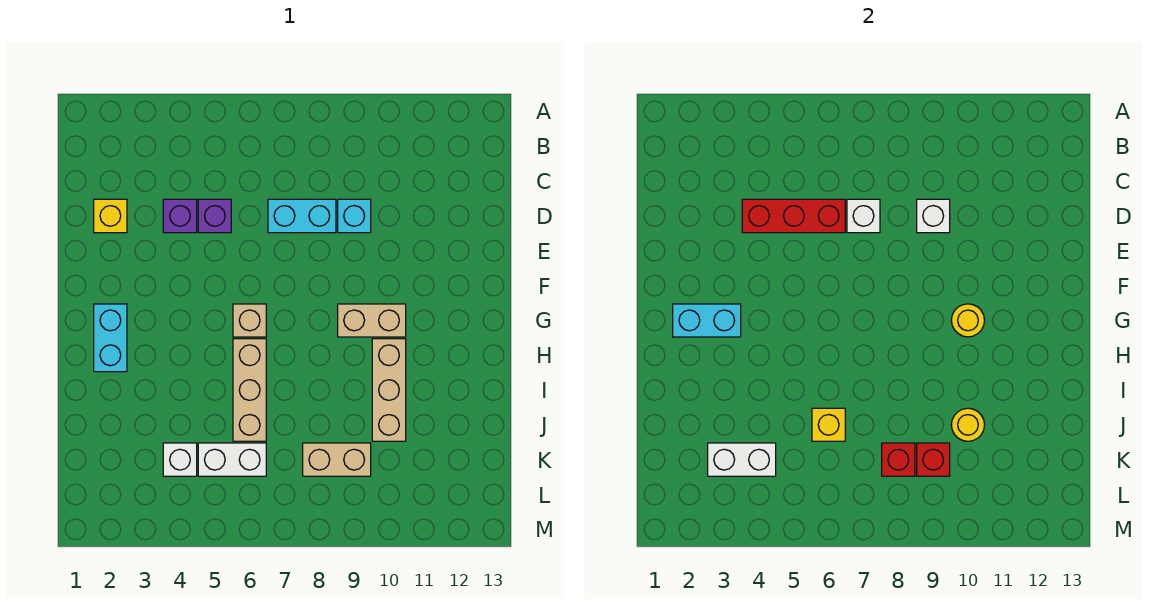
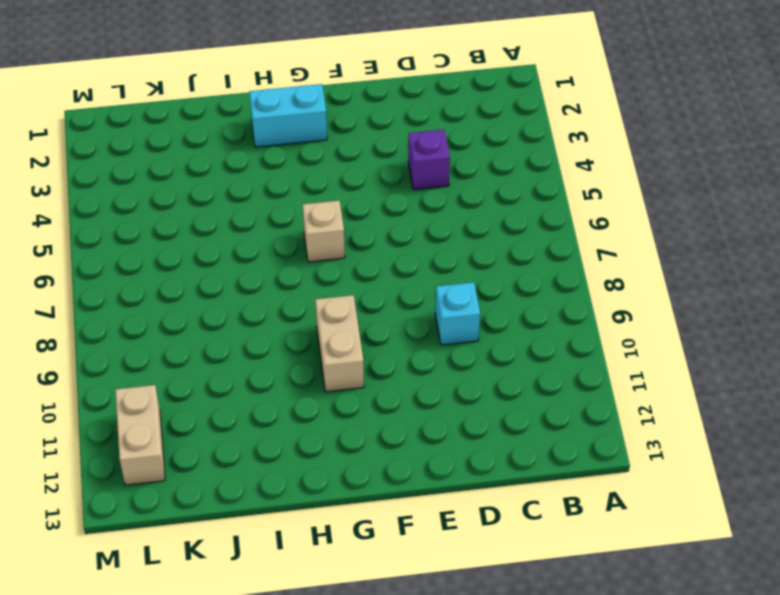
tan 1x2 brick [115,385,165,485] -> tan 1x2 brick moved to [303,443,371,476]
none -> yellow 1x1 brick [94,199,127,233]
none -> purple 1x1 brick [198,199,231,233]
none -> cyan 1x2 brick [268,199,336,233]

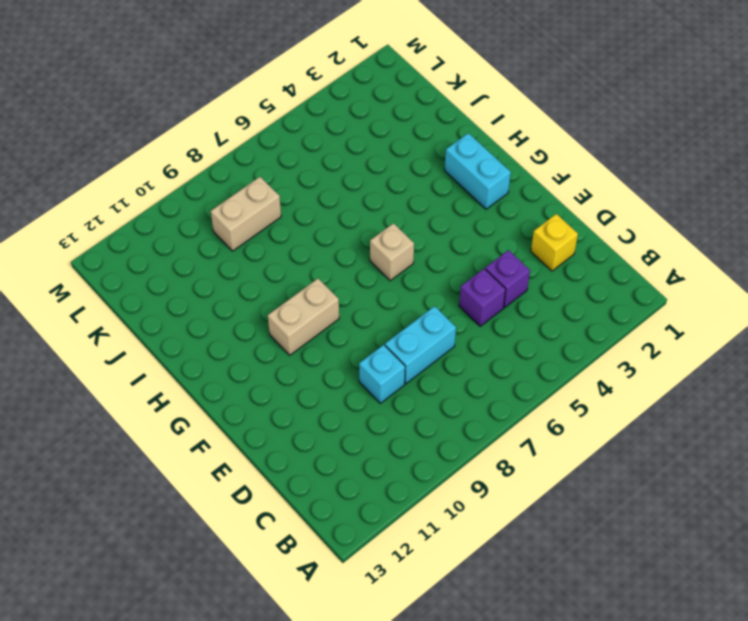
none -> tan 1x3 brick [233,339,266,441]
none -> tan 1x3 brick [372,339,406,441]
none -> white 1x1 brick [163,443,197,476]

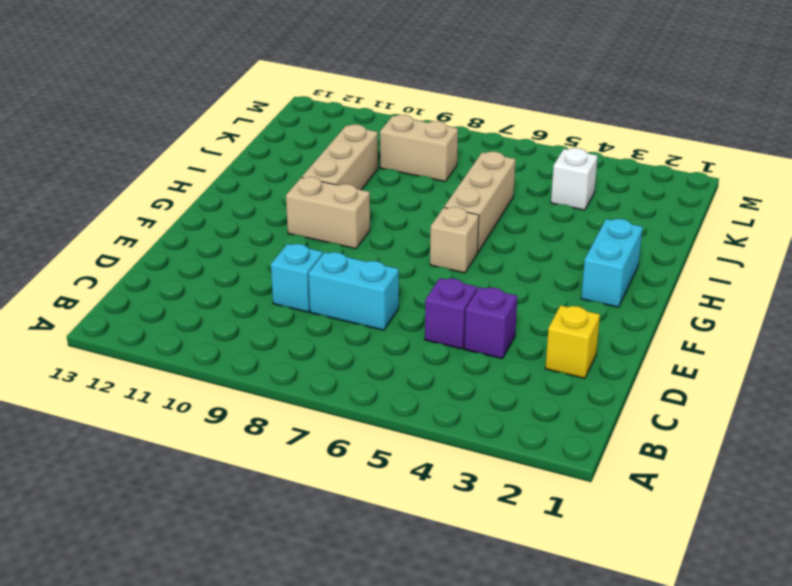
none -> white 1x2 brick [198,443,266,476]
none -> red 1x3 brick [742,199,845,233]
none -> white 1x1 brick [847,199,880,233]

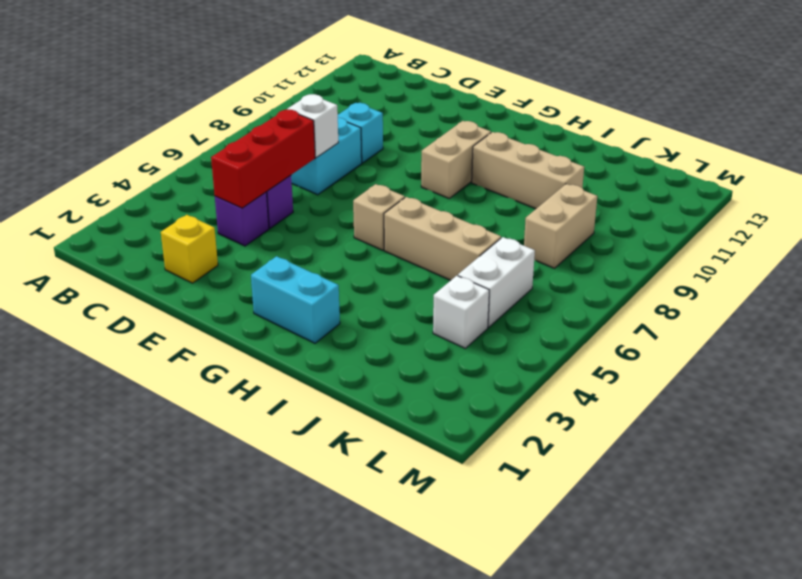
none -> white 1x1 brick [917,199,950,233]
none -> cyan 1x2 brick [673,304,741,337]
none -> yellow 1x1 round brick [951,304,985,337]

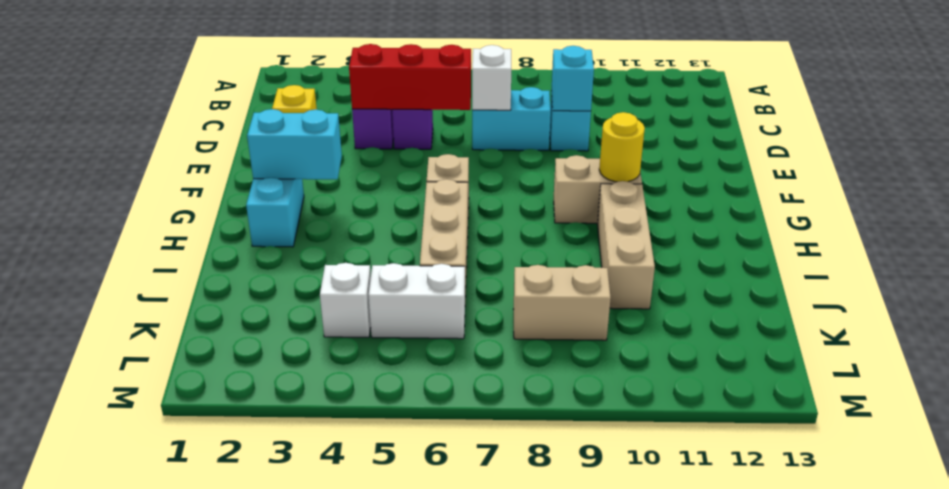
cyan 1x1 brick [551,46,594,111] -> white 1x1 brick [917,199,950,233]
none -> yellow 1x1 brick [812,408,845,441]
none -> yellow 1x1 round brick [951,408,985,441]
none -> white 1x2 brick [708,443,776,476]

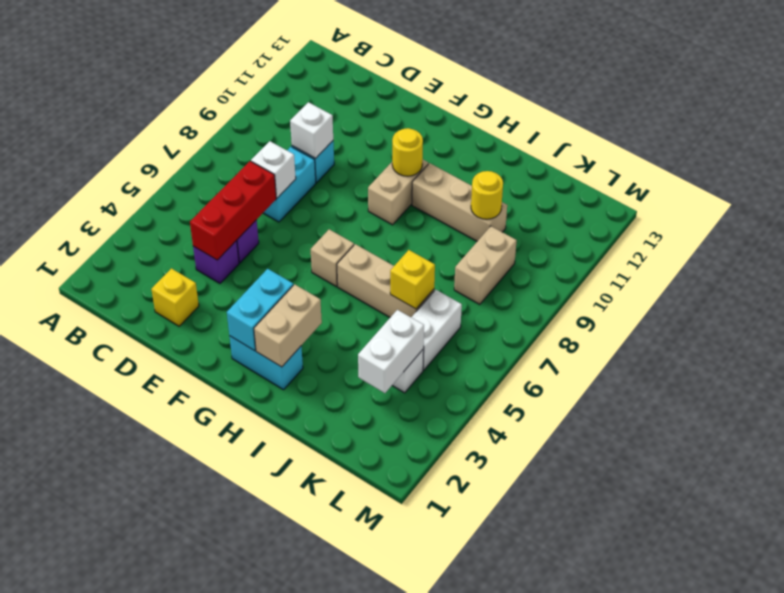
tan 1x2 brick [254,284,322,367] -> none
none -> red 1x1 brick [882,443,915,476]
none -> red 1x1 brick [917,443,950,476]

